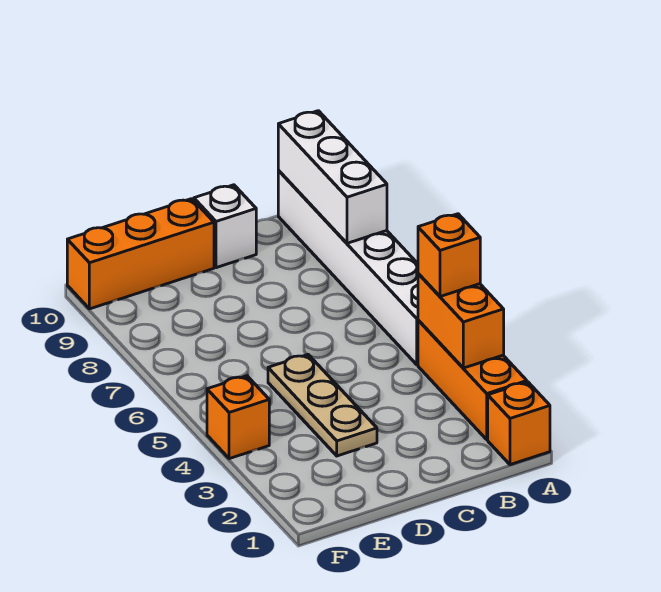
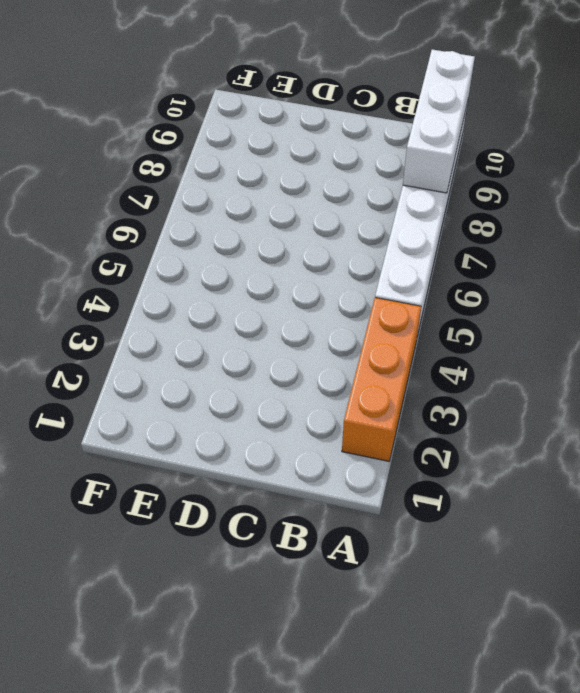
none -> orange 1x1 brick [488,382,550,465]
none -> white 1x1 brick [194,185,256,268]

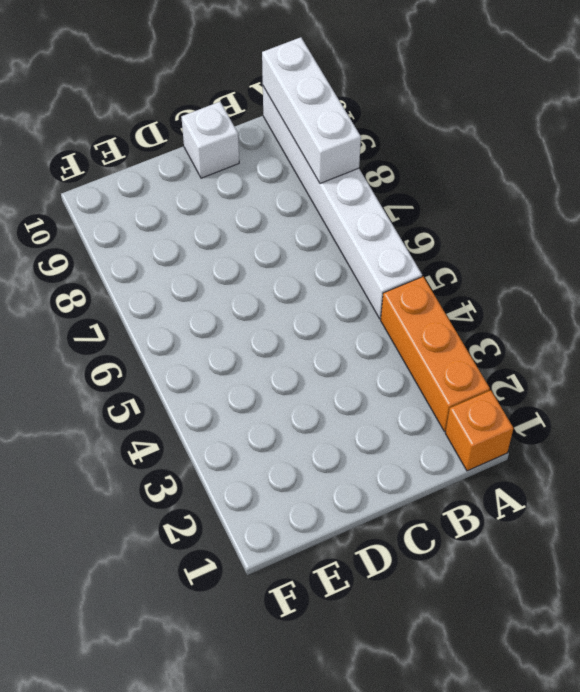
none -> tan 1x3 plate [268,355,377,456]
none -> orange 1x3 brick [67,199,214,309]

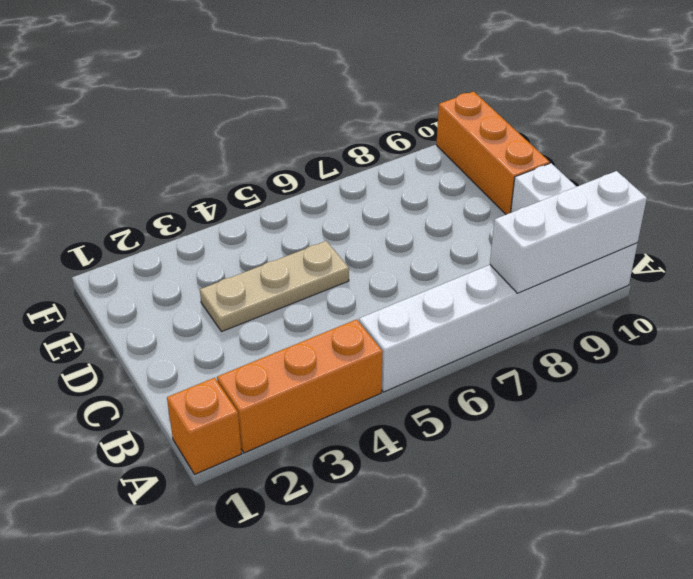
none -> orange 1x1 brick [207,376,269,459]
none -> orange 1x2 brick [418,274,504,368]

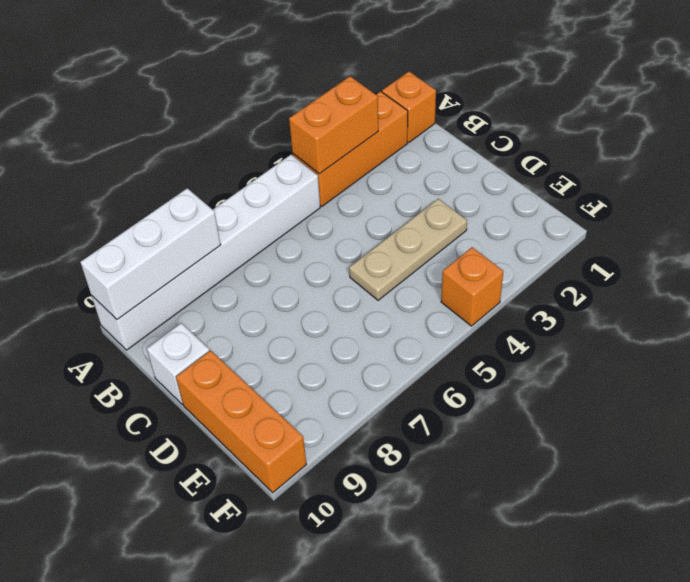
none -> orange 1x1 brick [418,214,480,297]

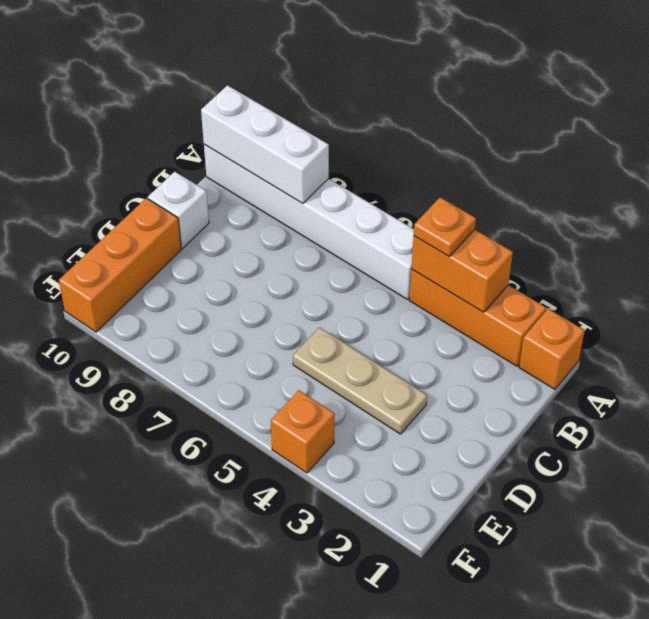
orange 1x1 plate [414,197,476,256] -> orange 1x1 brick [418,214,480,297]

